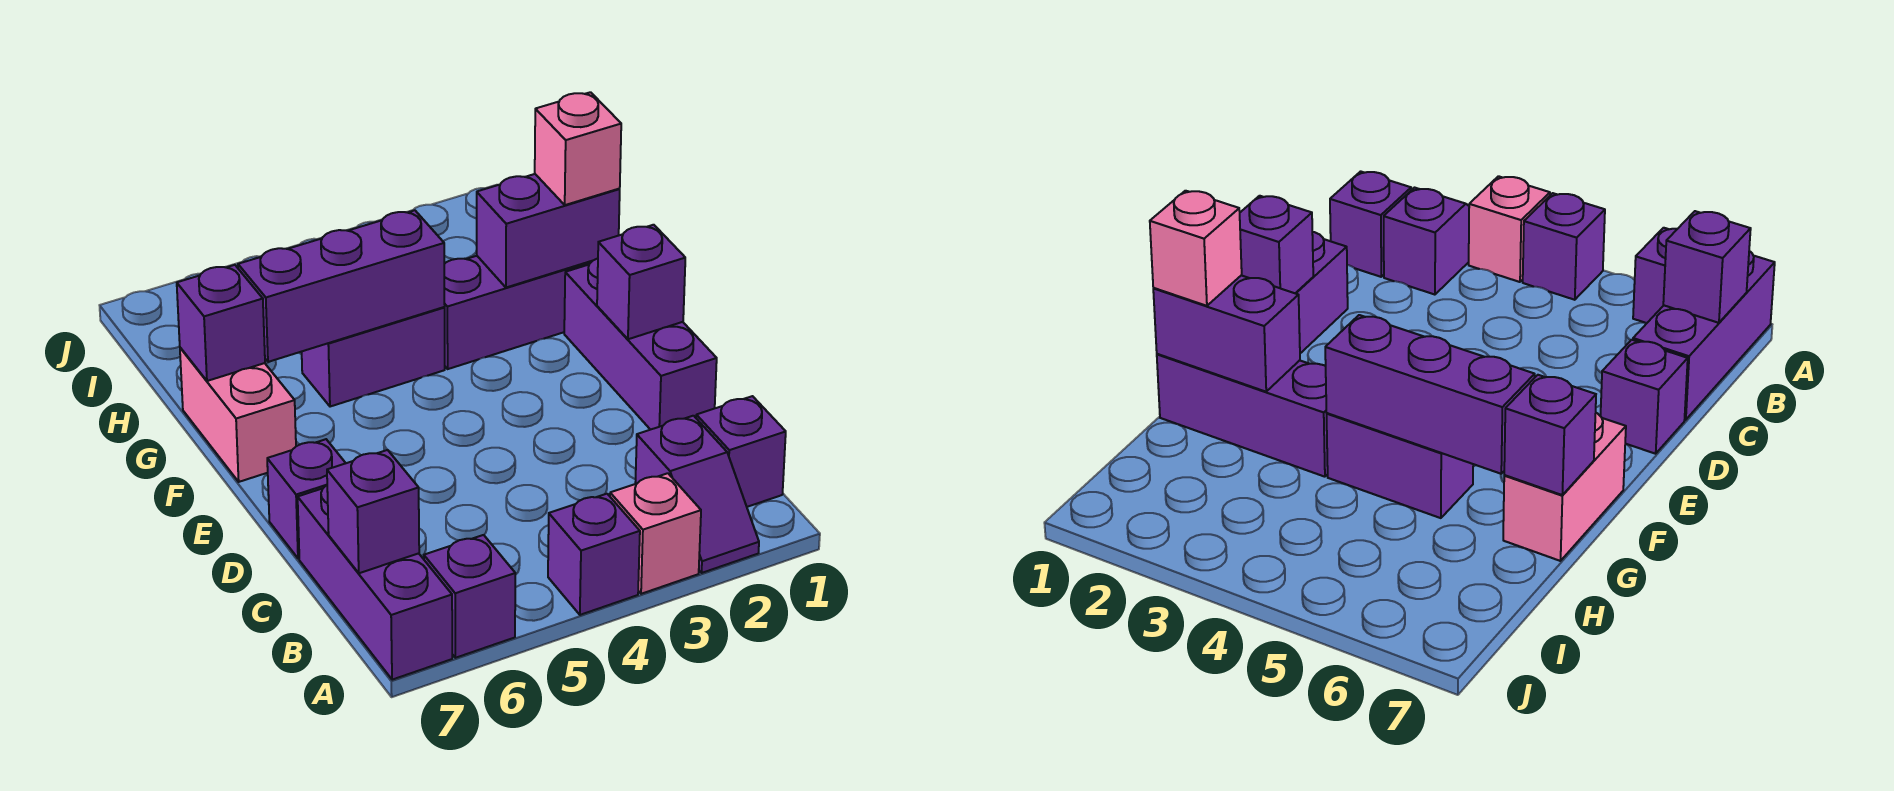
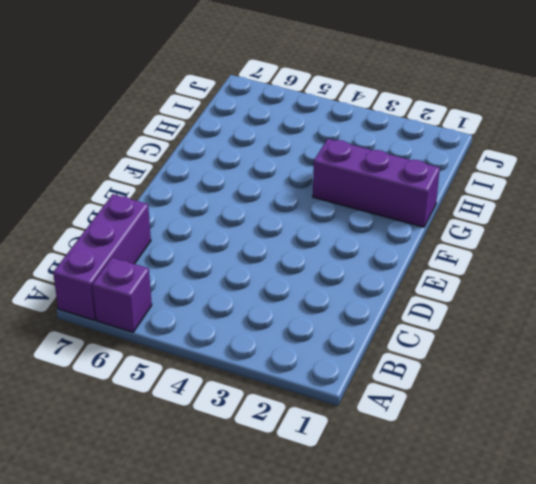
none -> purple 1x2 slope [635,416,759,573]
none -> pink 1x1 brick [610,473,701,594]
none -> purple 1x1 brick [548,494,640,615]

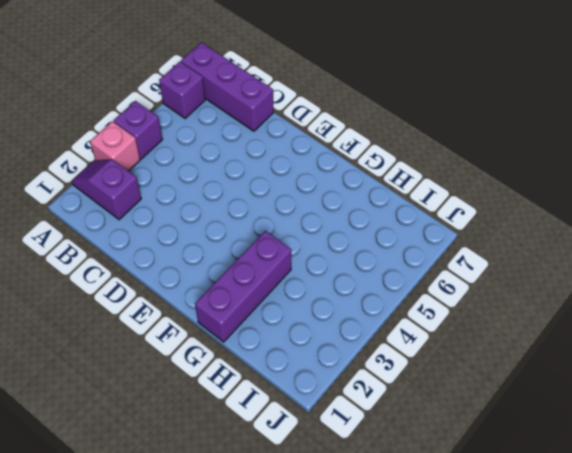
none -> purple 1x1 brick [696,396,786,507]
none -> purple 1x3 brick [564,259,717,430]
none -> purple 1x1 brick [267,439,346,559]

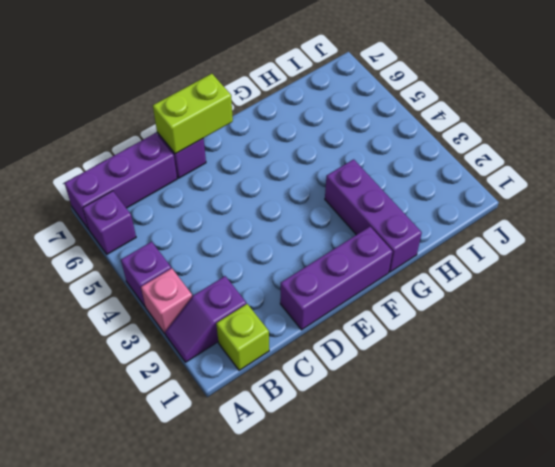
lime 1x1 brick [216,304,269,370] -> purple 1x1 brick [696,396,786,507]
lime 1x2 brick [153,74,233,154] -> none
none -> pink 1x2 brick [180,348,296,482]
none -> purple 1x2 brick [302,307,445,407]
none -> purple 1x1 brick [327,450,419,573]

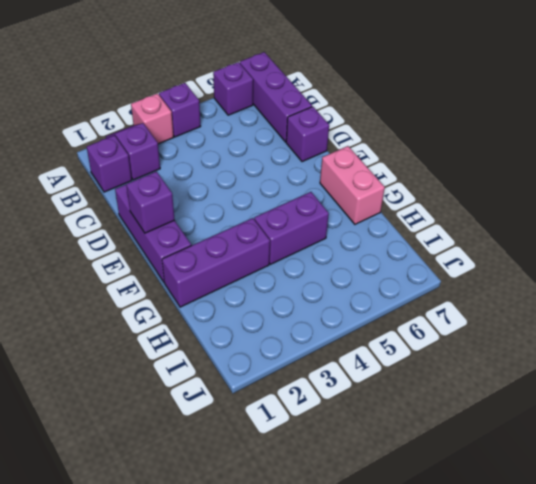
none -> purple 1x1 brick [327,450,419,573]
none -> purple 1x2 brick [477,174,620,288]
none -> purple 1x3 brick [238,210,445,362]

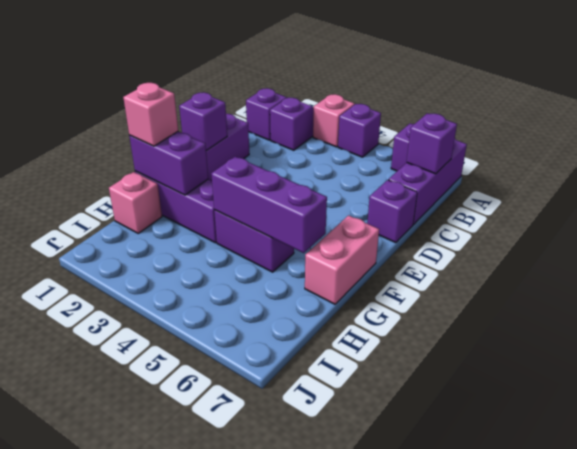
pink 1x1 brick [109,172,162,233] -> none
none -> purple 1x1 brick [177,265,265,381]

